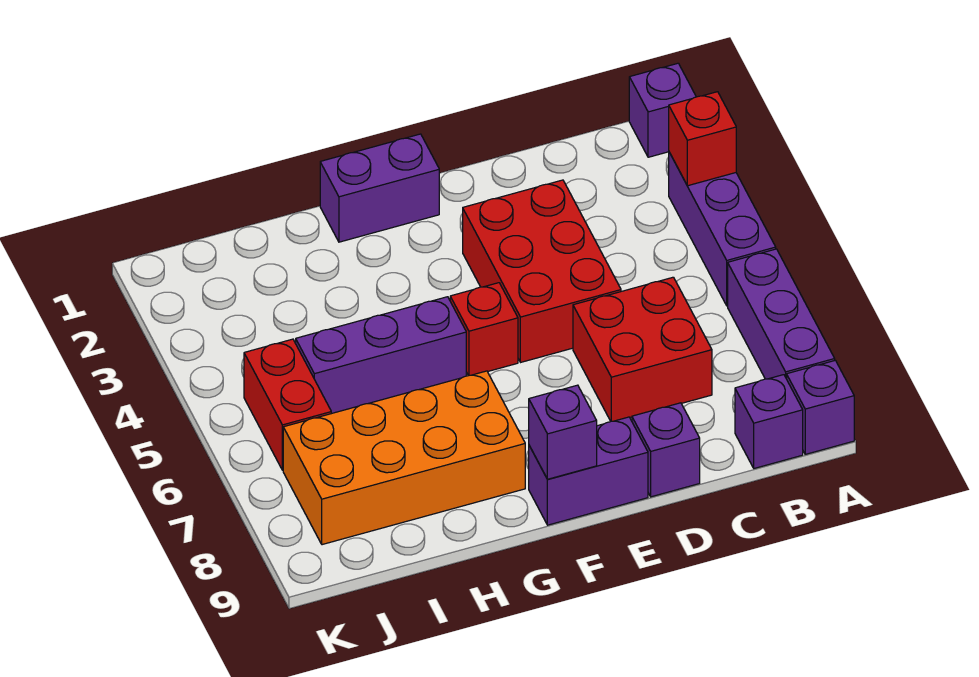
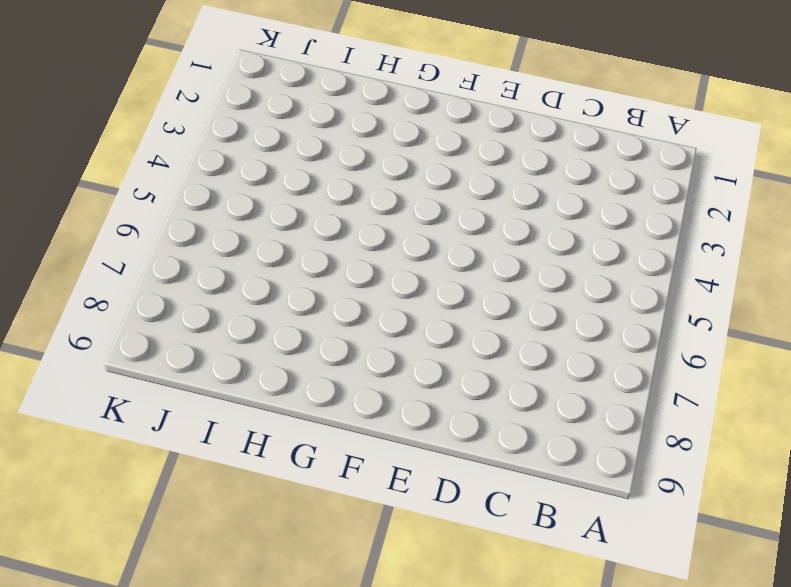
none -> purple 1x1 brick [629,63,696,157]
none -> purple 1x3 brick [669,152,776,306]
none -> purple 1x3 brick [728,249,835,379]

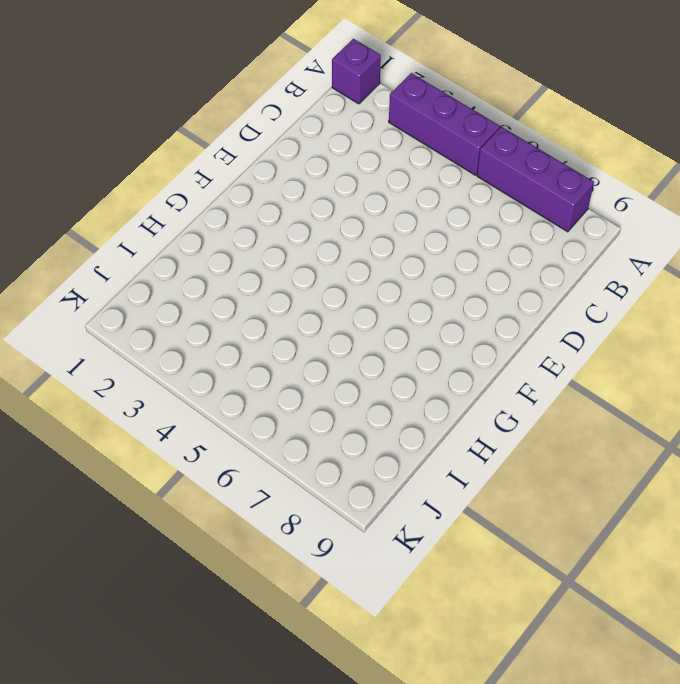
none -> purple 1x1 brick [787,360,854,454]
none -> purple 1x1 brick [735,375,803,468]
none -> red 2x2 brick [573,277,712,421]

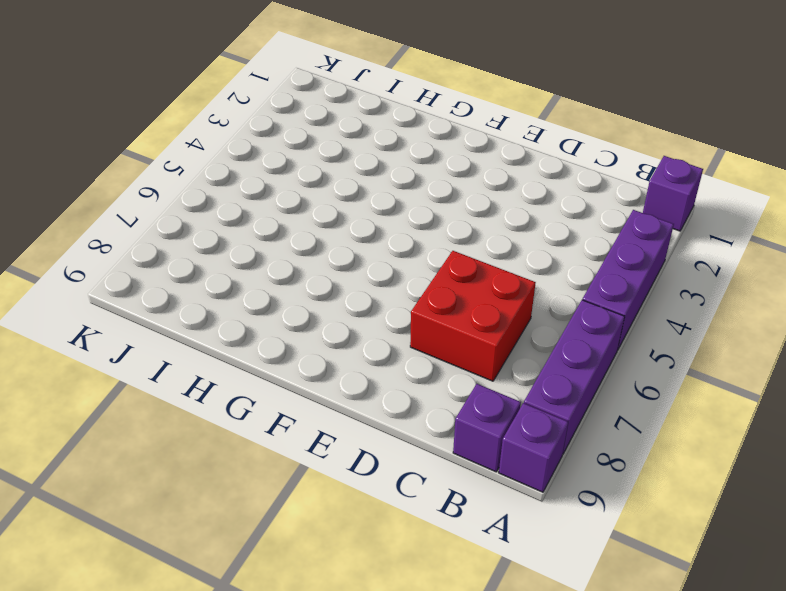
none -> red 2x3 brick [463,180,621,362]
none -> purple 1x1 brick [632,403,700,497]
none -> purple 1x2 brick [529,417,648,525]

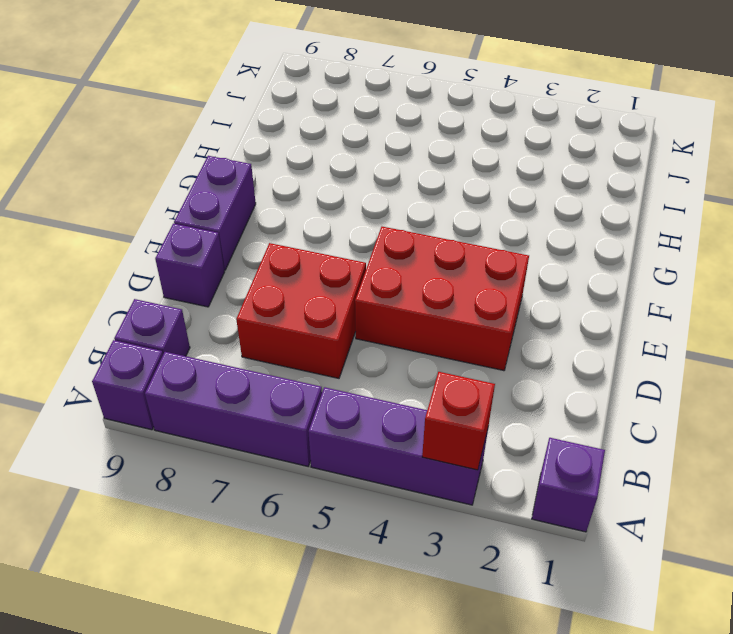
none -> purple 1x2 brick [320,134,439,242]
none -> red 1x1 brick [450,283,518,376]
none -> purple 1x3 brick [296,297,466,414]

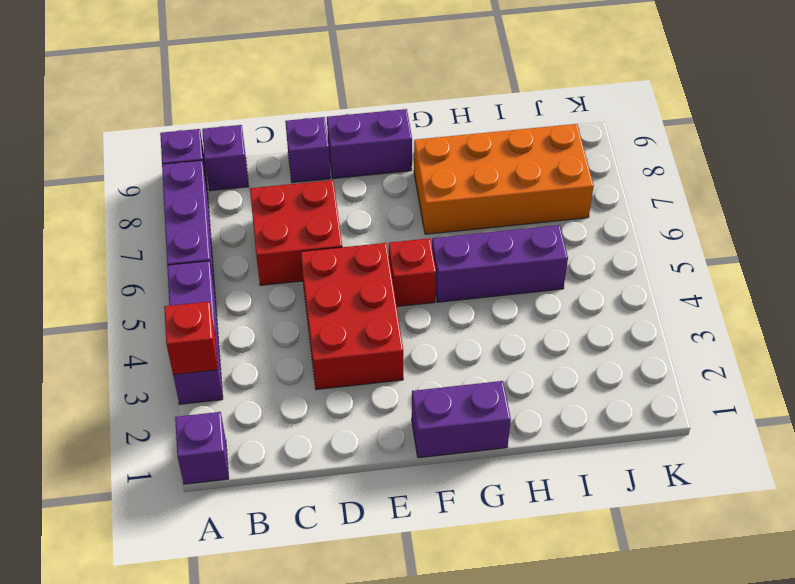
none -> red 1x2 brick [244,339,331,470]
none -> purple 1x1 brick [529,385,597,479]

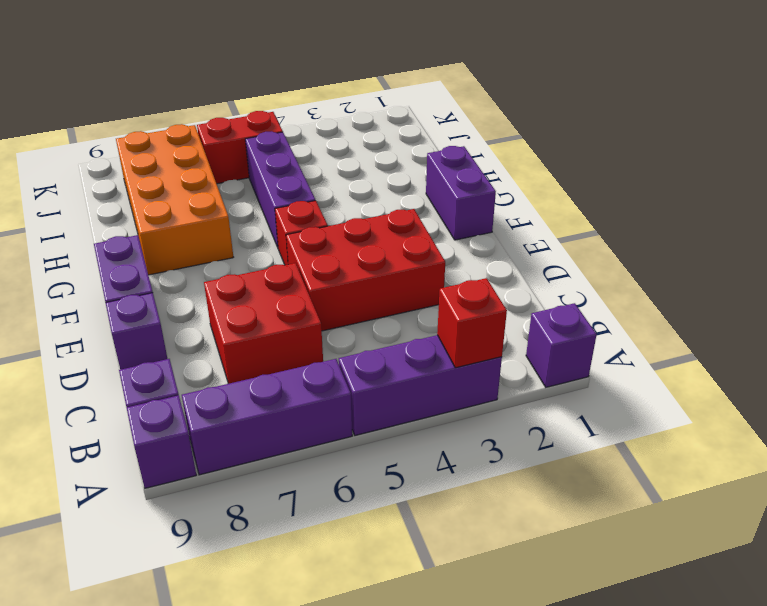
none -> purple 1x1 brick [529,385,597,479]

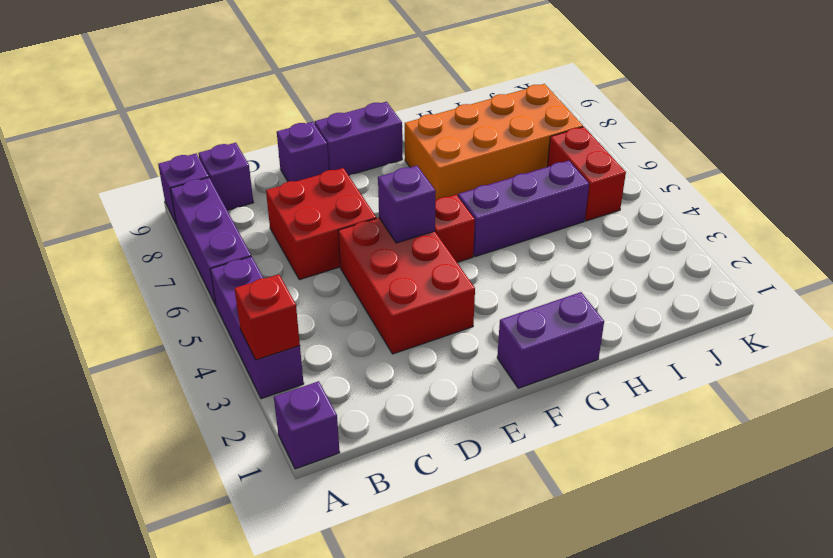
purple 1x1 brick [378,166,436,243] -> purple 1x1 brick moved to [529,385,597,479]

